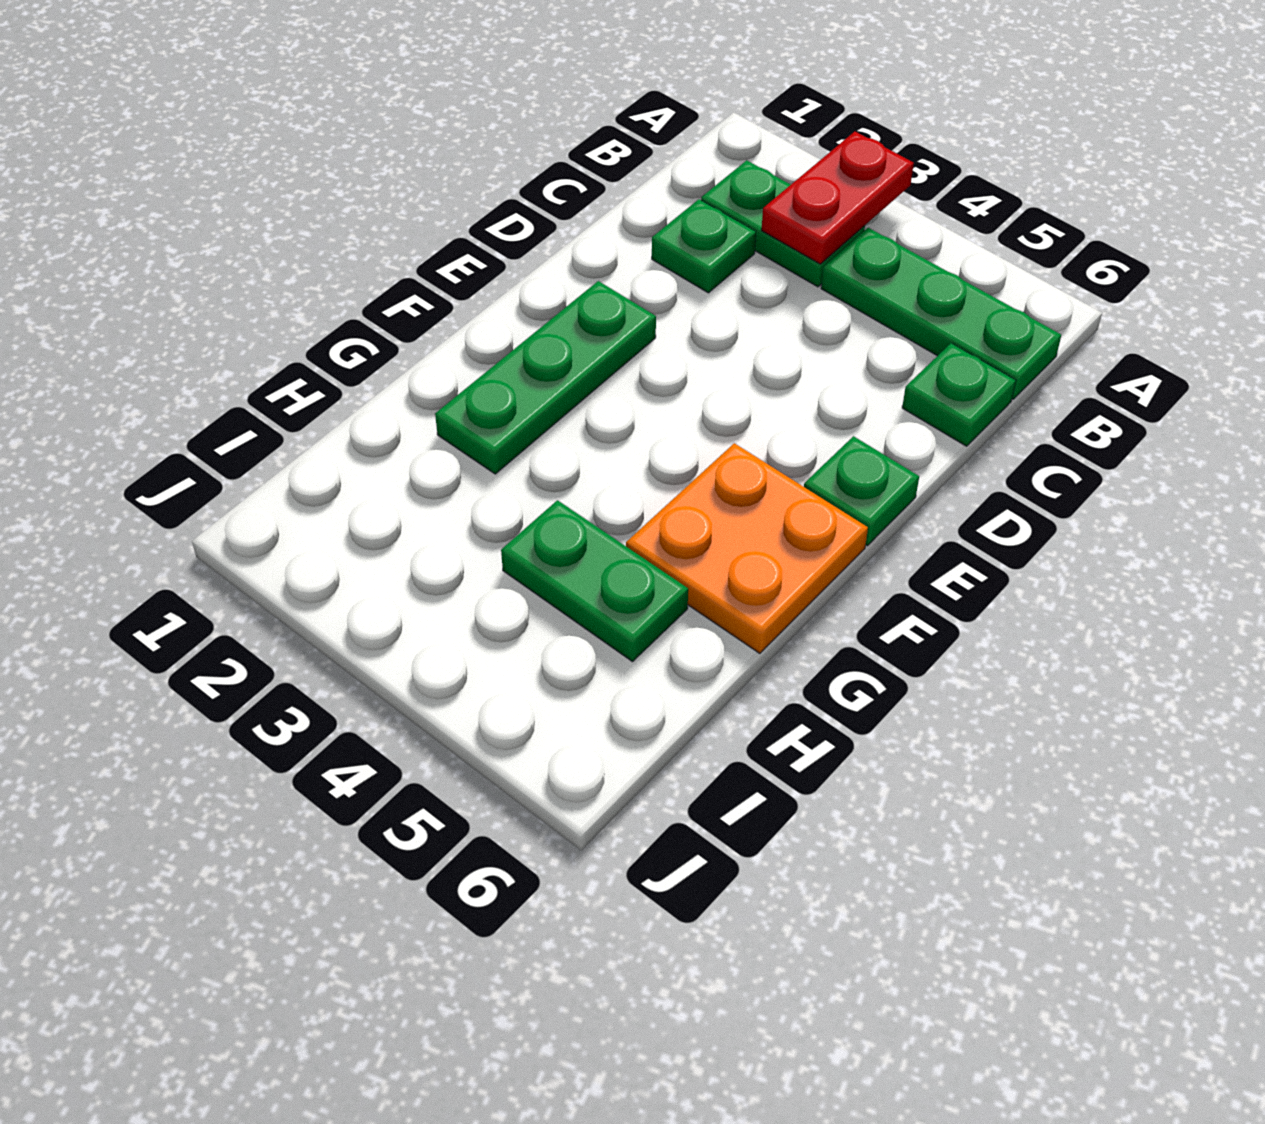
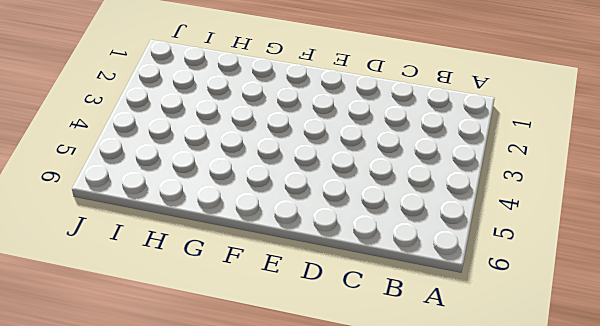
none -> green 1x2 plate [701,160,865,287]
none -> green 1x3 plate [821,228,1061,399]

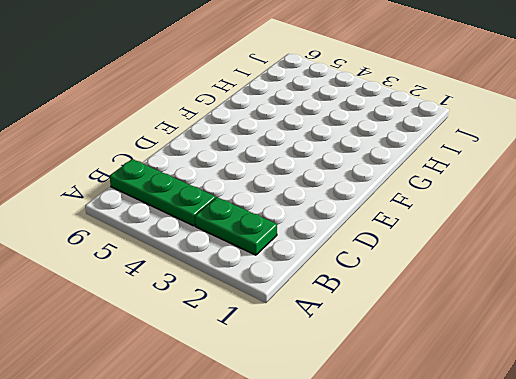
none -> green 1x1 plate [652,199,756,293]
none -> green 1x1 plate [902,343,1016,446]

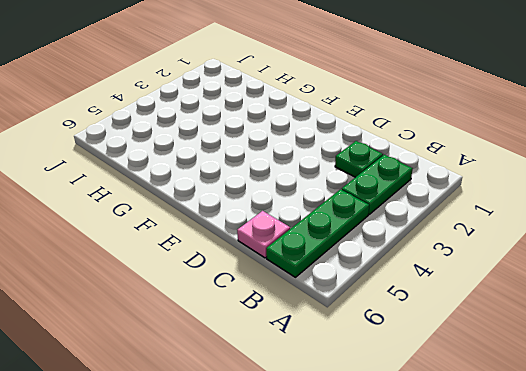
pink 1x1 plate [237,211,290,258] -> green 1x1 plate [902,343,1016,446]
none -> green 1x3 plate [435,281,656,474]
none -> green 1x1 plate [804,436,919,546]

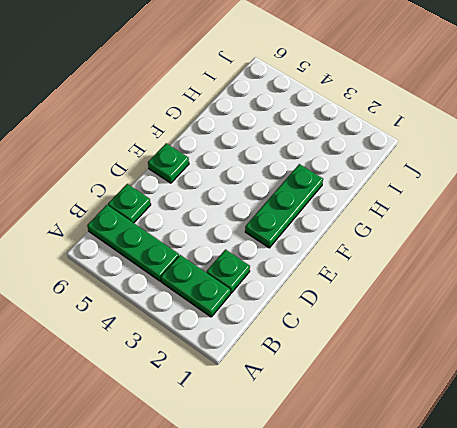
none -> orange 2x2 plate [626,443,868,653]
none -> green 1x2 plate [501,500,688,662]

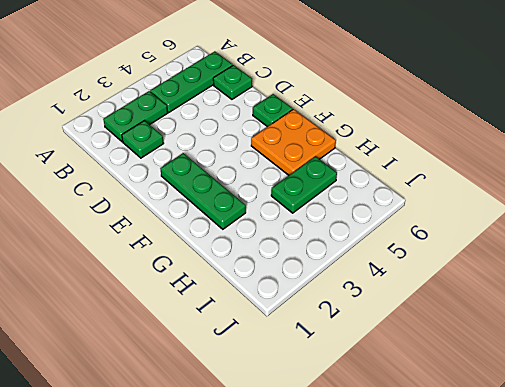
none -> red 1x2 plate [761,132,914,264]

